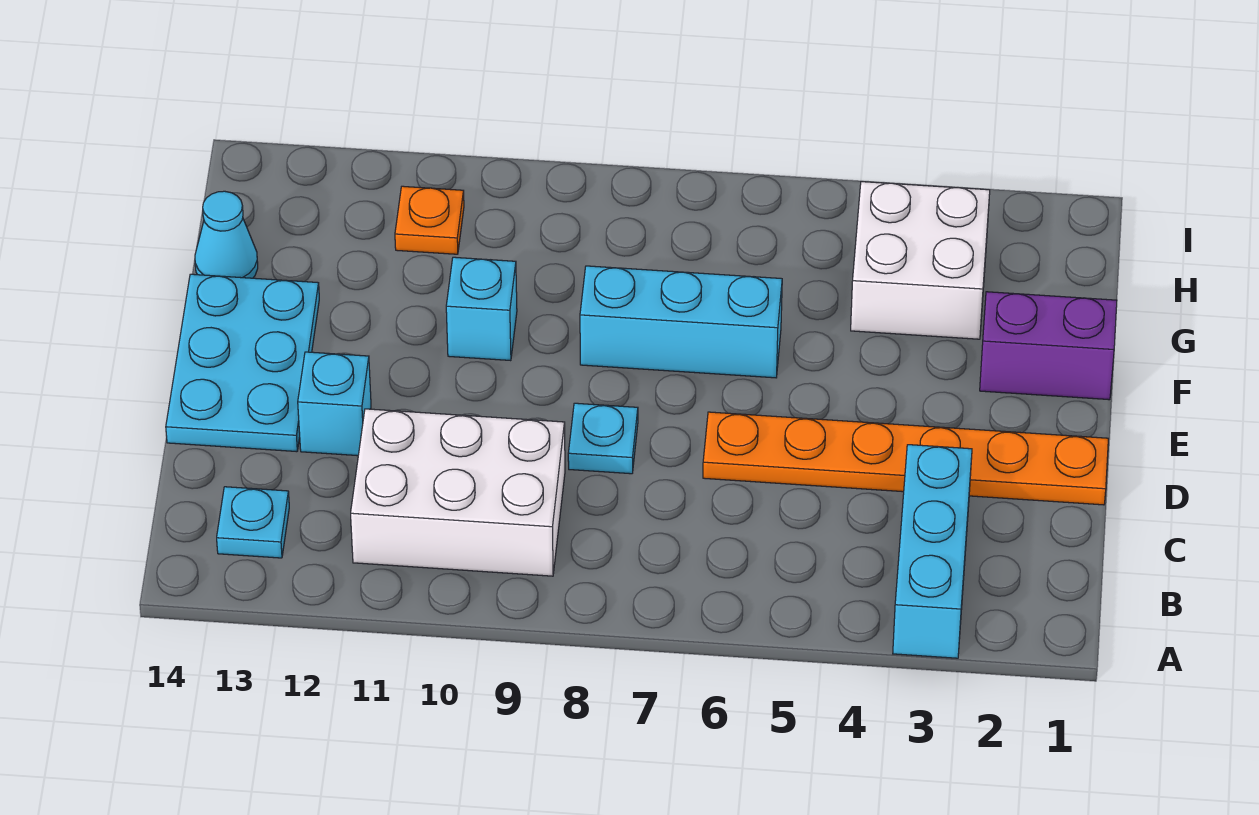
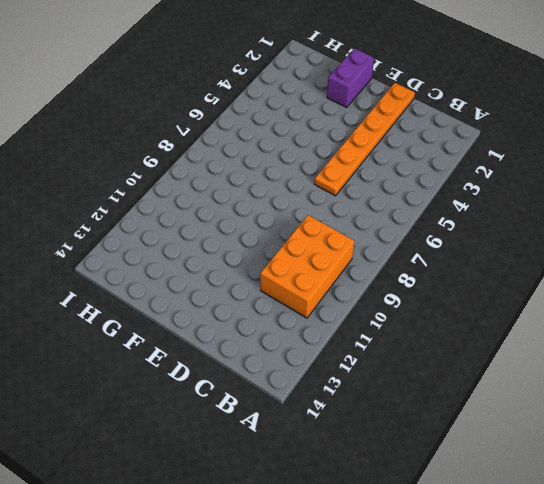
orange 2x3 brick [260,215,354,318] -> white 2x3 brick [351,409,565,576]
none -> cyan 1x3 brick [893,445,972,658]
none -> cyan 1x1 plate [217,487,289,558]
none -> cyan 1x1 plate [568,403,638,474]

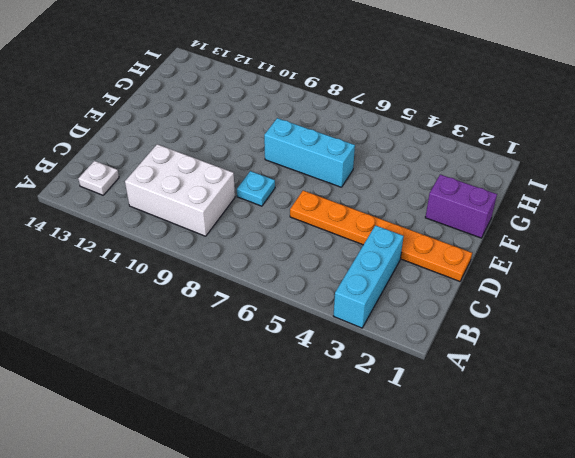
white 1x1 plate [78,161,119,195] -> cyan 1x1 plate [217,487,289,558]
none -> cyan 1x1 brick [298,352,371,456]
none -> cyan 2x3 plate [166,274,319,452]
none -> cyan 1x1 brick [446,257,517,361]

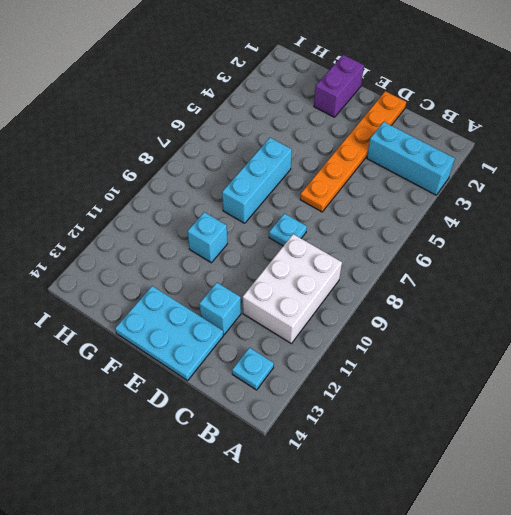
none -> white 2x2 brick [851,182,990,339]
none -> cyan 1x1 cone [195,191,258,278]
none -> orange 1x1 plate [395,186,464,254]

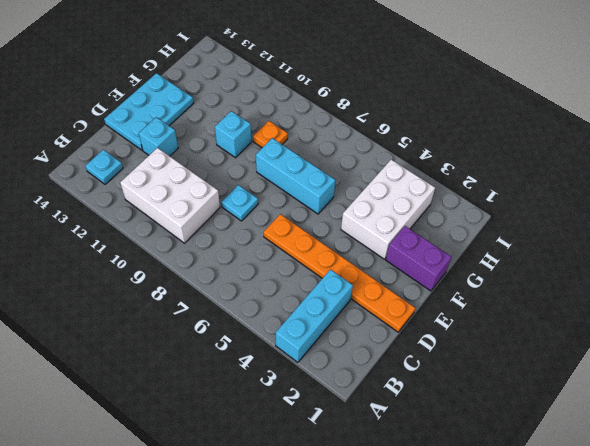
white 2x3 brick [341,160,435,259] -> white 2x2 brick [851,182,990,339]
orange 1x1 plate [253,121,288,148] -> orange 1x1 plate moved to [395,186,464,254]
none -> cyan 1x1 cone [195,191,258,278]

